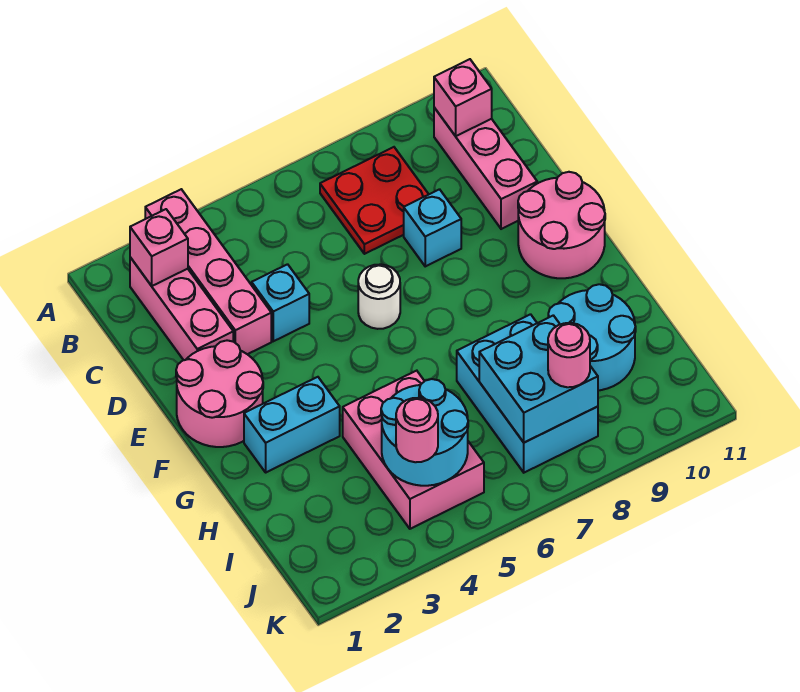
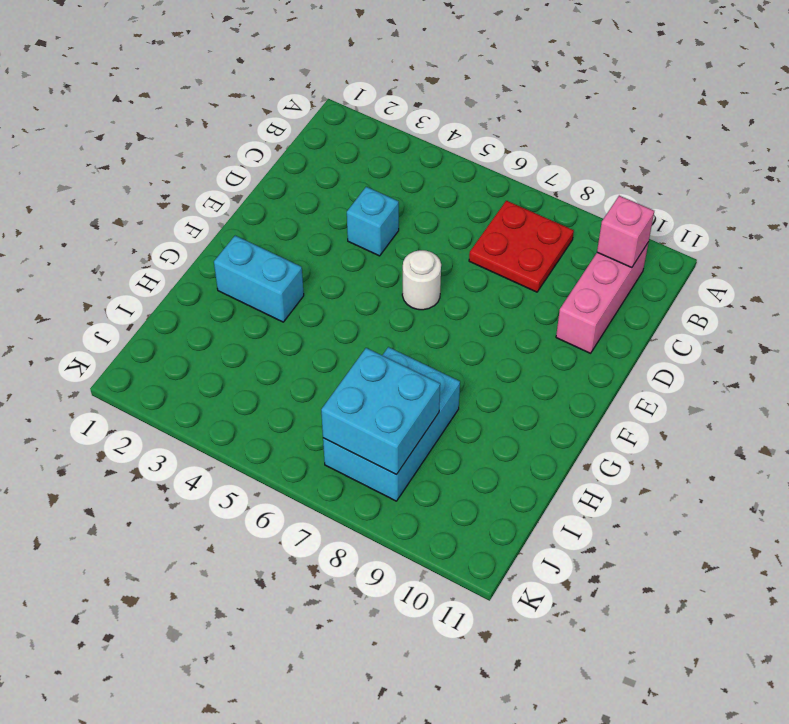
none -> pink 1x4 brick [145,189,271,354]
none -> pink 1x3 brick [130,257,233,360]
none -> cyan 1x1 brick [404,189,461,266]

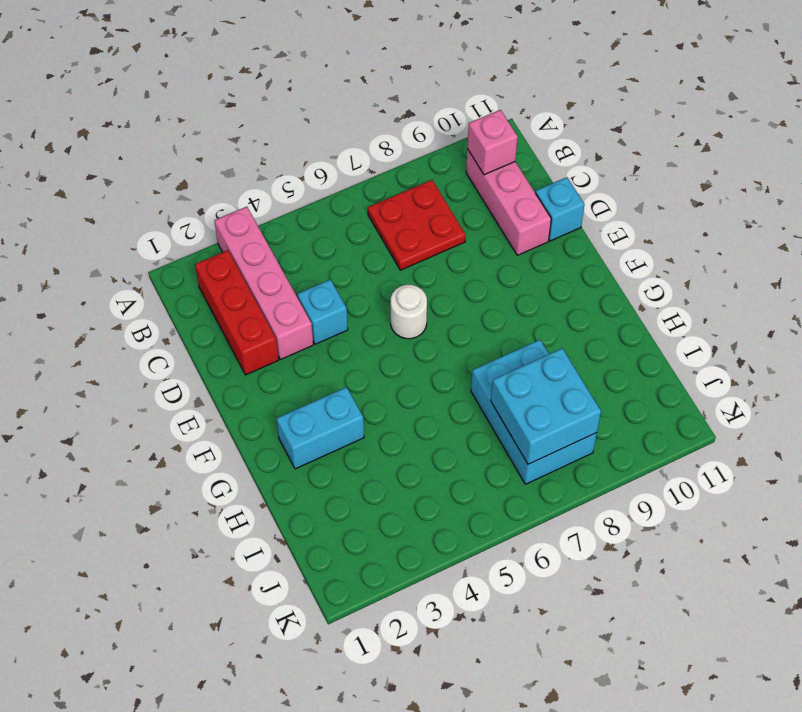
red 1x3 brick [195,250,279,375] -> pink 1x3 brick [130,257,233,360]
cyan 1x1 brick [536,177,585,241] -> cyan 1x1 brick moved to [404,189,461,266]
none -> pink 2x2 round brick [176,340,263,447]
none -> pink 2x2 round brick [518,172,605,278]
none -> pink 2x3 brick [343,371,484,529]

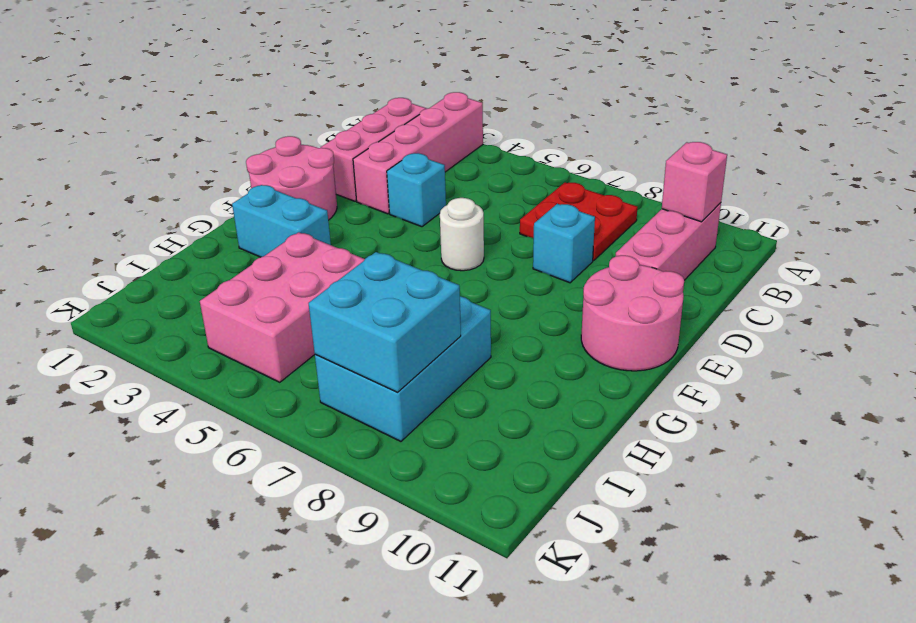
none -> cyan 2x2 round brick [548,284,636,390]
none -> pink 1x1 brick [130,209,188,286]
none -> cyan 2x2 round brick [381,379,468,486]

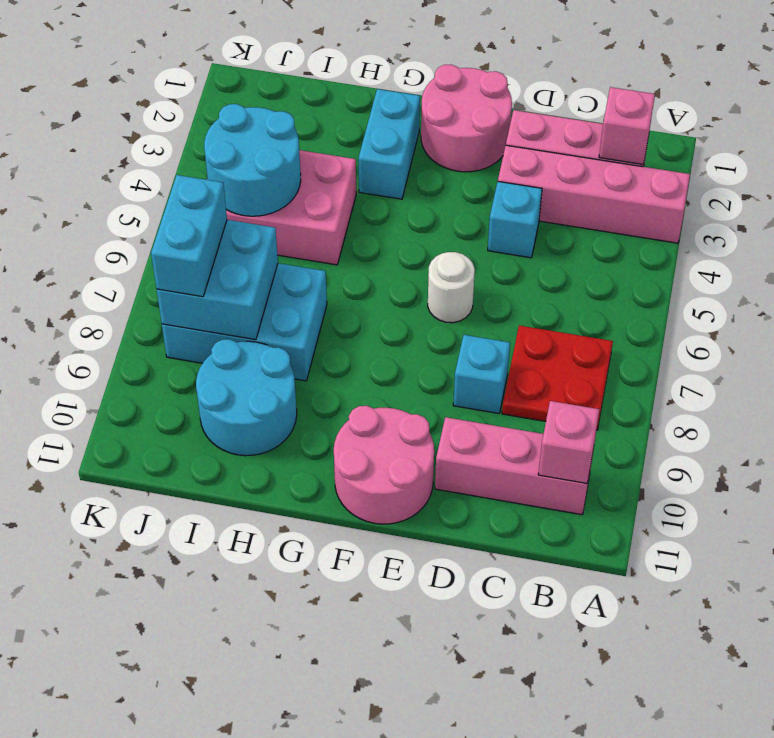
cyan 1x2 brick [151,175,227,297] -> pink 1x1 round brick [548,323,590,387]
none -> pink 1x1 round brick [396,398,438,462]

